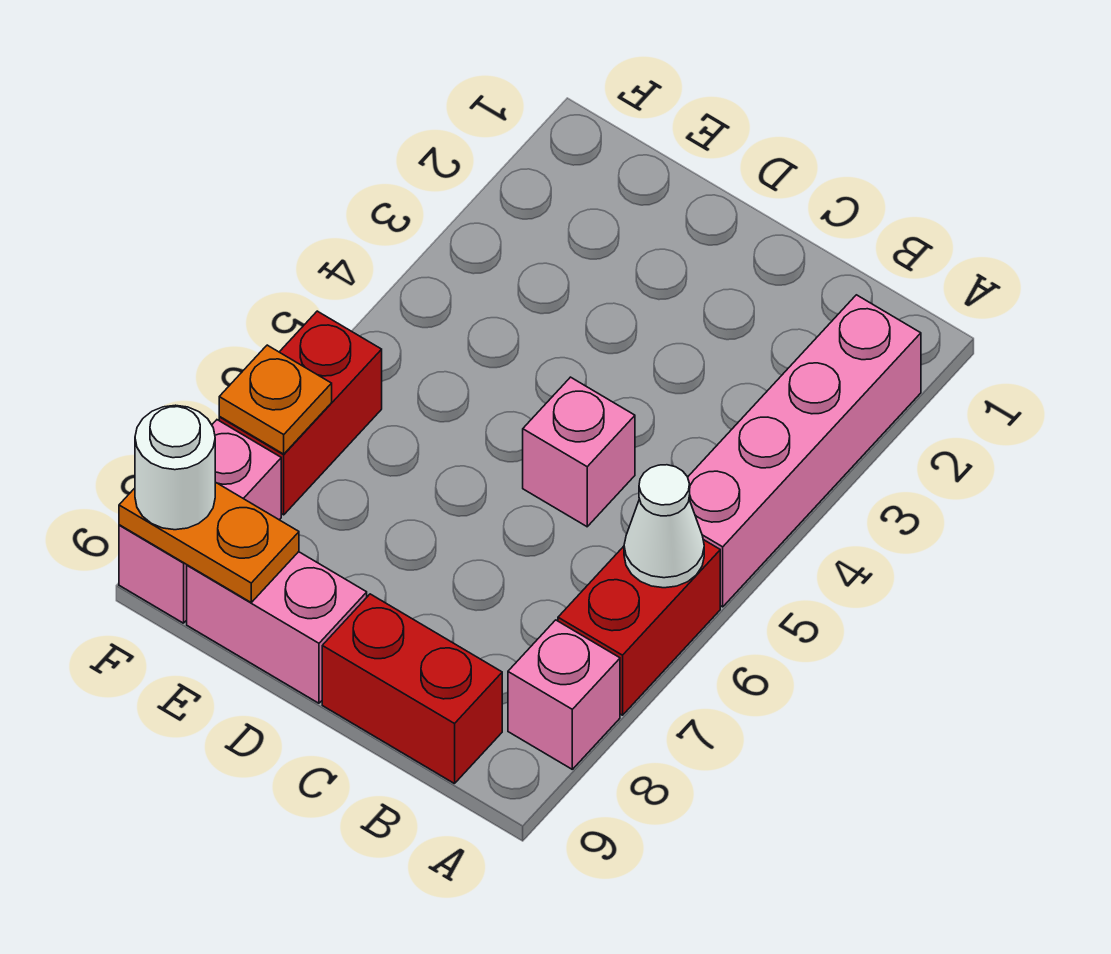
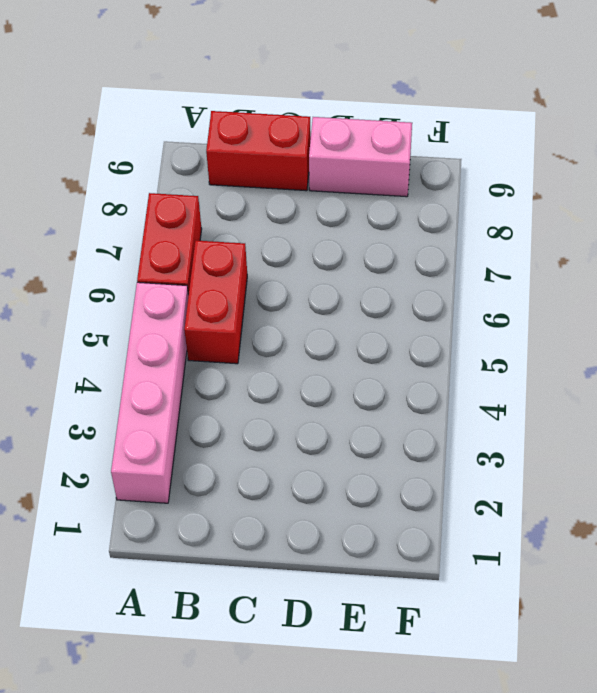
red 1x2 brick [184,240,247,364] -> red 1x2 brick moved to [219,311,382,515]
none -> pink 1x1 brick [508,620,620,769]
none -> pink 1x1 brick [523,377,635,527]
none -> pink 1x2 brick [119,420,281,623]

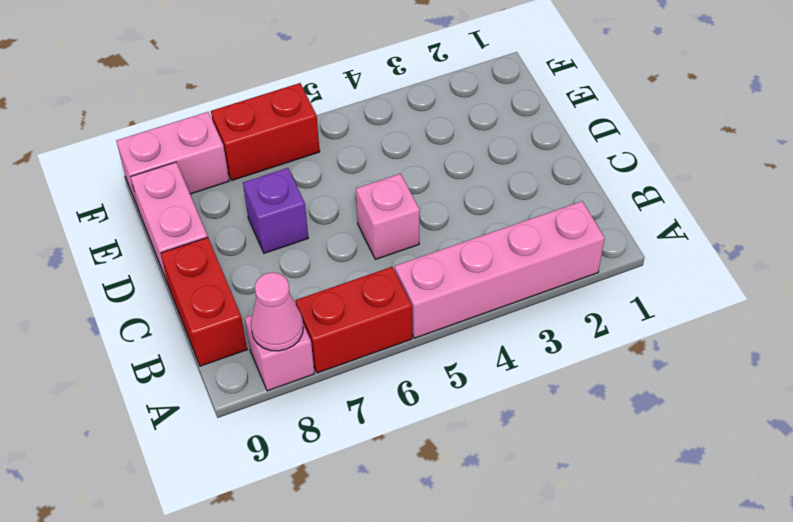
pink 1x1 cone [251,272,303,351] -> none
purple 1x1 brick [243,168,308,253] -> none
none -> white 1x1 cone [624,465,704,588]
none -> orange 1x2 plate [119,482,299,602]
none -> orange 1x1 plate [219,345,332,454]

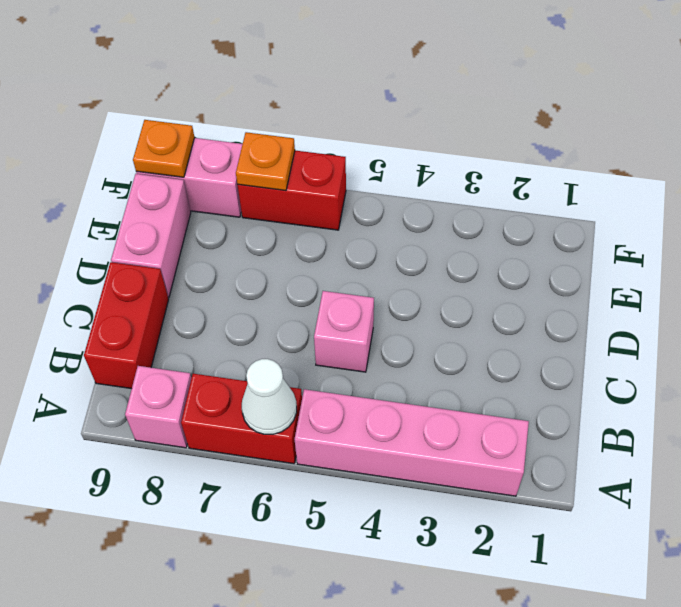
orange 1x1 plate [133,120,194,177] -> orange 1x2 plate [119,482,299,602]
none -> white 1x1 round brick [135,405,215,530]

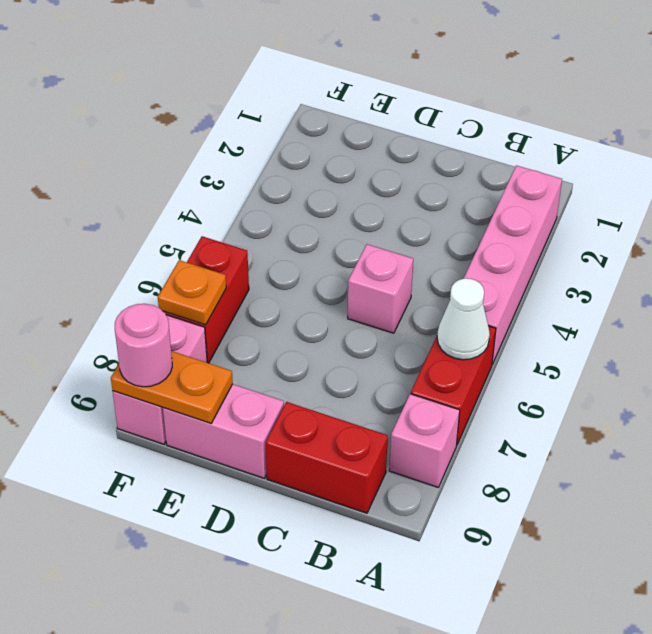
pink 1x1 round brick [115,304,172,387] -> white 1x1 round brick [135,405,215,530]

